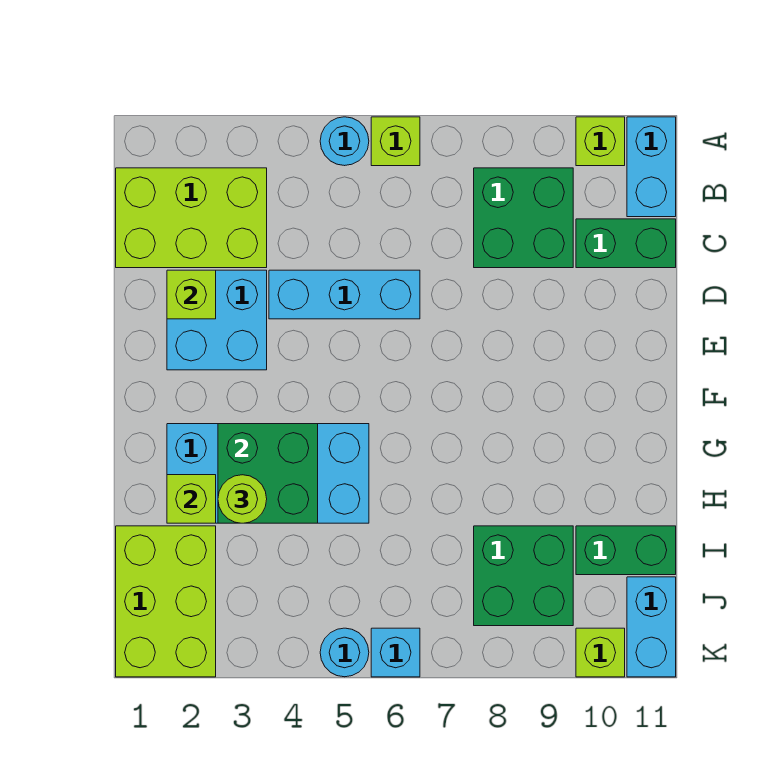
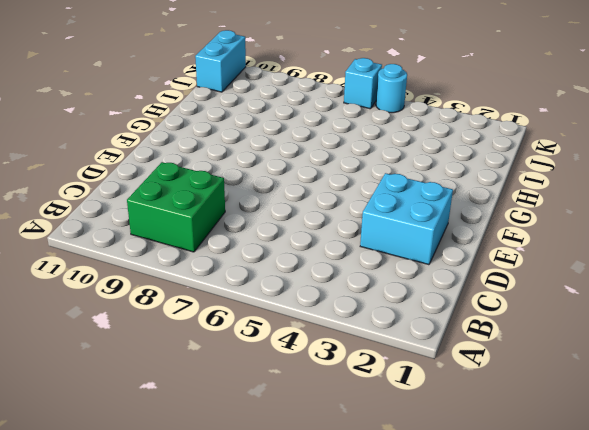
none -> cyan 1x1 round brick [320,117,369,166]
none -> lime 1x1 brick [371,117,420,166]
none -> lime 1x1 brick [576,117,625,166]

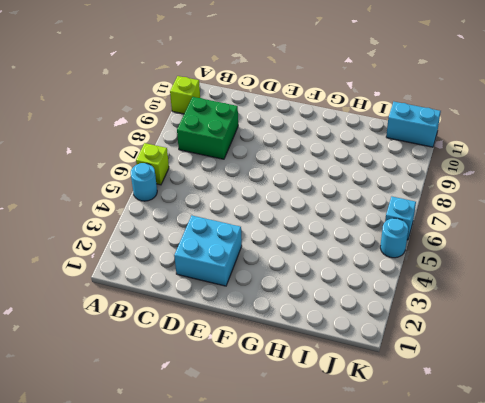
none -> cyan 1x2 brick [627,117,676,217]
none -> lime 2x3 brick [116,168,267,268]
none -> green 1x2 brick [576,219,676,268]

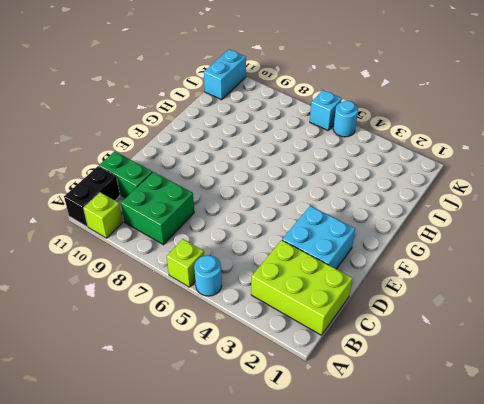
black 1x2 brick [64,166,120,227] -> cyan 1x2 brick [627,117,676,217]
none -> cyan 1x3 brick [269,270,420,319]
none -> cyan 2x4 brick [167,424,369,523]
none -> lime 2x3 brick [116,526,216,677]

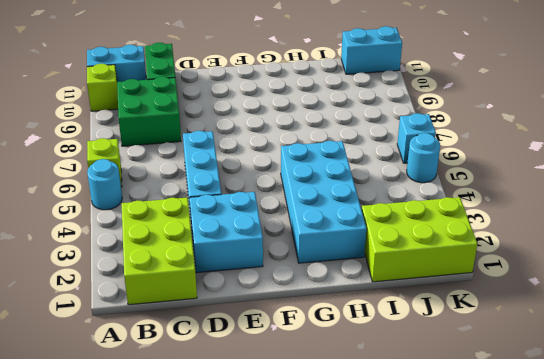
none -> green 2x2 brick [474,526,573,626]
none -> green 1x2 brick [576,526,676,575]
none -> lime 1x1 brick [576,628,625,677]

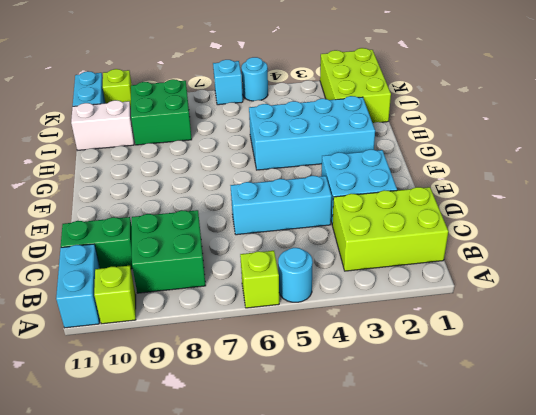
white 1x2 brick [71,100,134,150] -> green 1x2 brick [576,526,676,575]
none -> lime 1x1 brick [167,270,216,319]
none -> green 2x2 brick [218,424,318,523]
none -> lime 1x1 brick [167,475,216,523]

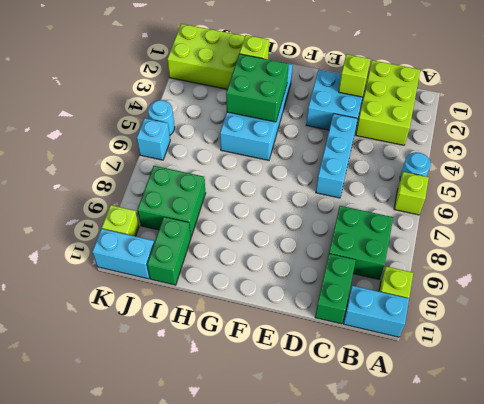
none -> lime 1x1 round brick [218,475,267,523]

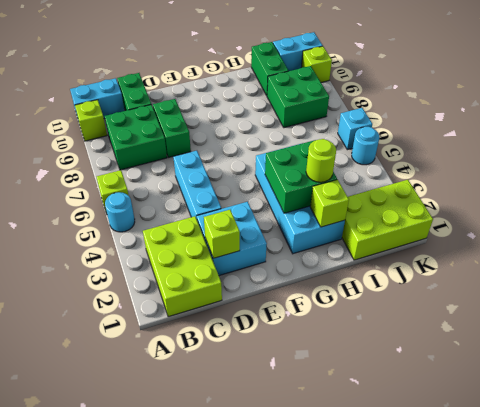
green 1x2 brick [153,99,191,157] -> none

